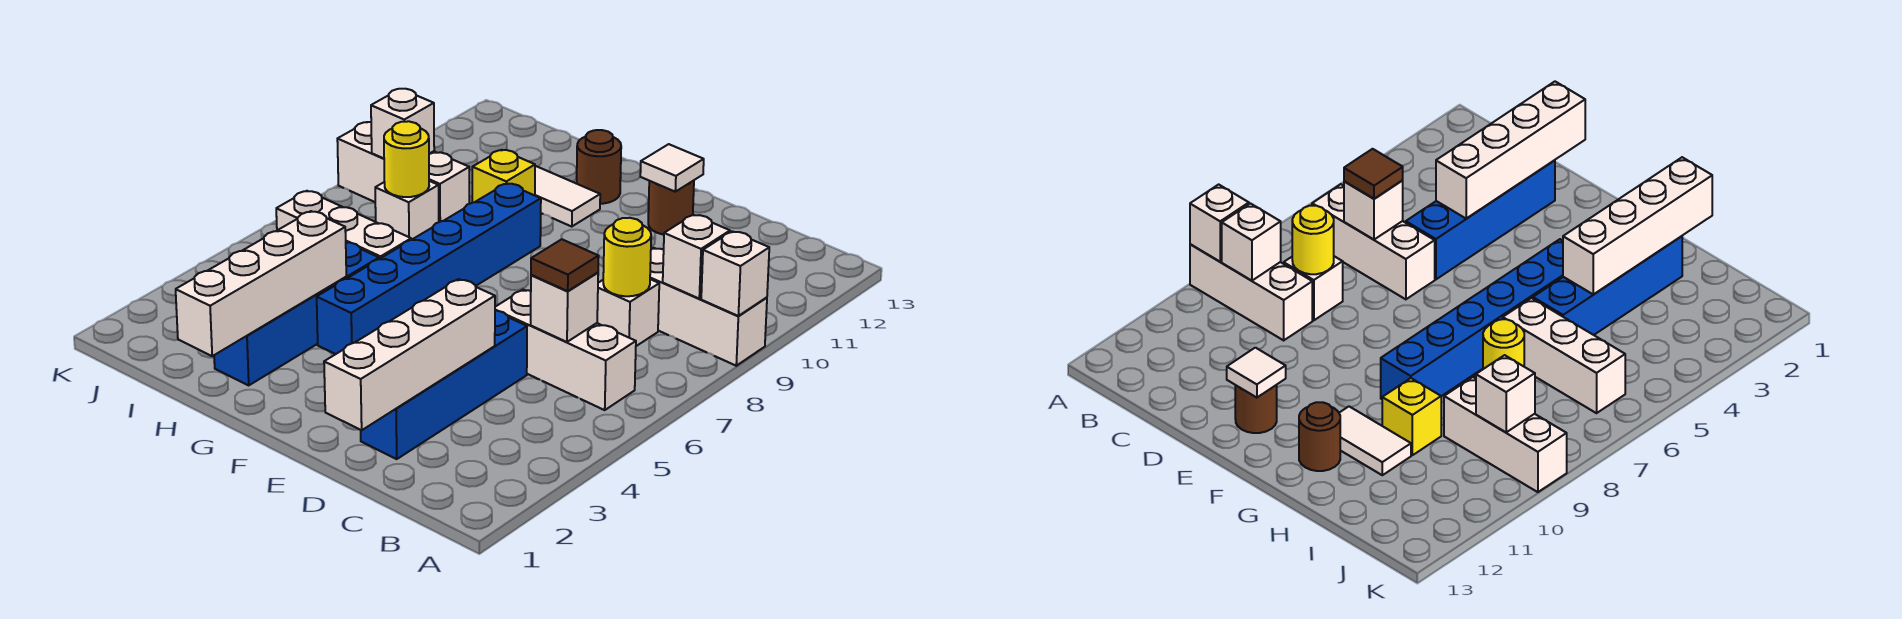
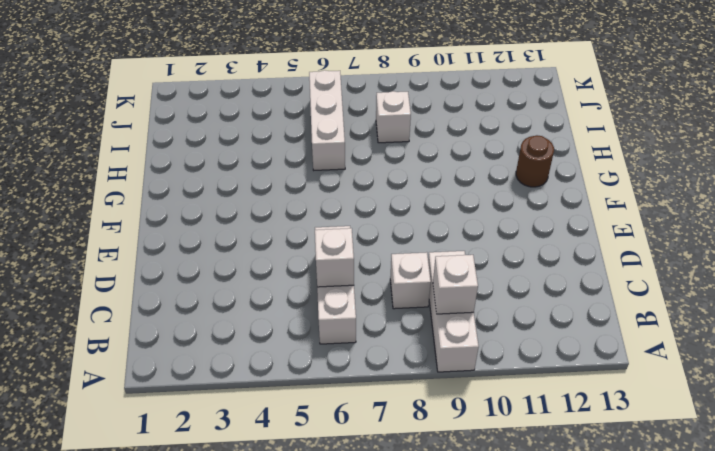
none -> blue 1x4 brick [361,311,527,459]
none -> brown 1x1 round brick [648,181,694,235]
none -> blue 1x6 brick [317,183,541,354]

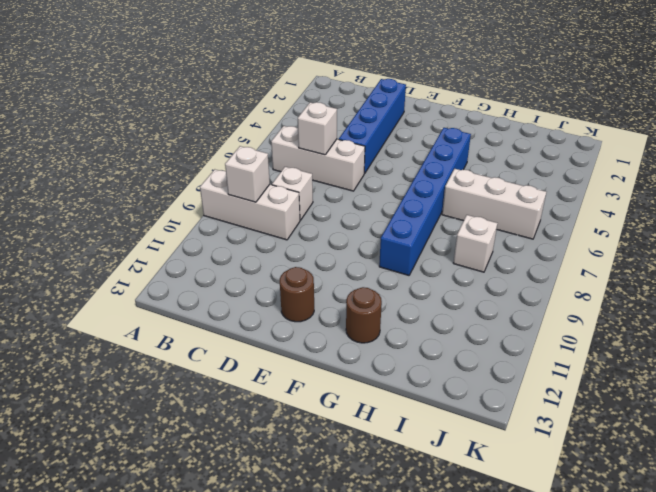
none -> white 1x2 tile [535,166,600,227]
none -> blue 1x4 brick [214,242,379,385]
none -> yellow 1x1 brick [472,150,535,203]

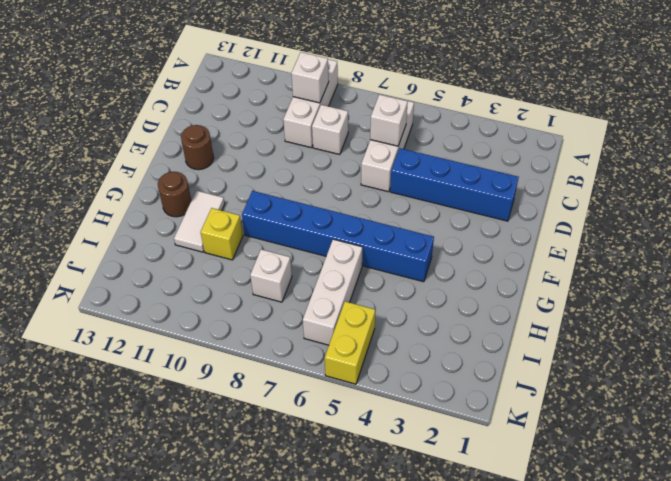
yellow 1x2 brick [325,301,375,384] -> none
none -> blue 1x4 brick [214,242,379,385]
none -> white 1x3 brick [337,122,469,222]
none -> white 1x1 brick [701,231,769,316]

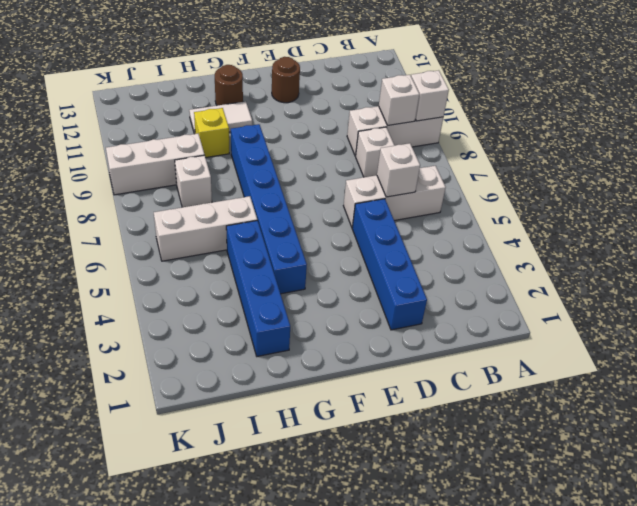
none -> yellow 1x1 round brick [603,218,651,296]
none -> white 1x4 brick [324,279,495,430]
none -> white 1x1 tile [640,144,704,192]

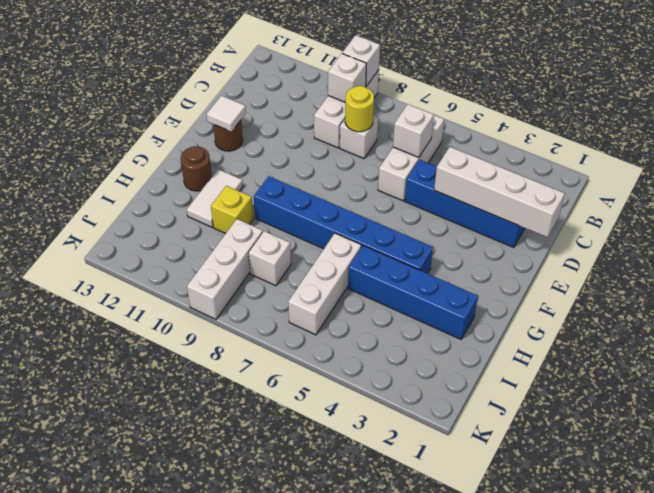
none -> white 1x4 brick [176,211,346,356]
none -> yellow 1x1 round brick [384,121,429,197]
none -> white 1x1 brick [371,89,434,158]

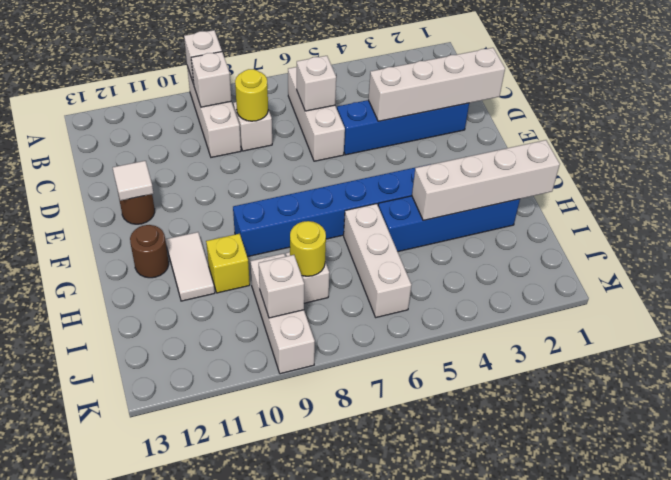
none -> brown 1x1 tile [531,239,599,291]

